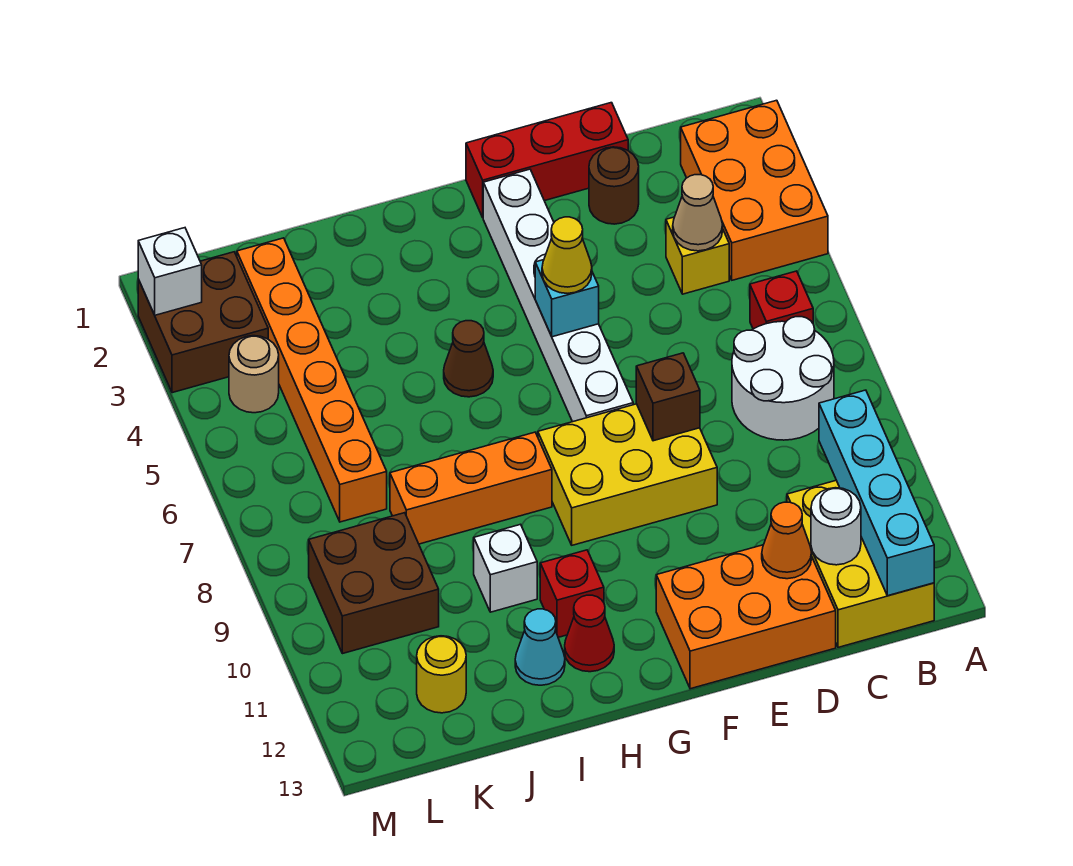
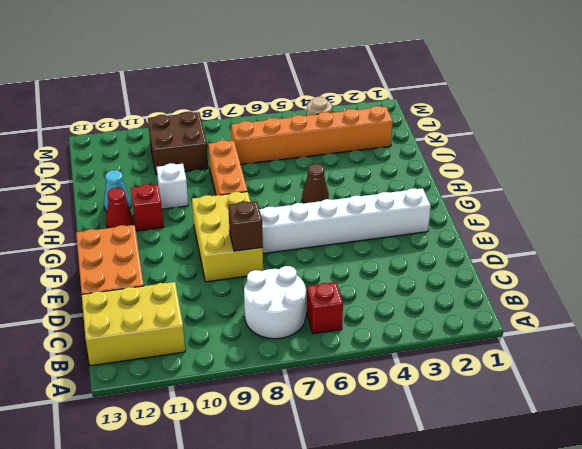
none -> orange 2x3 brick [681,100,828,280]
none -> yellow 1x1 brick [666,217,729,294]
none -> red 1x3 brick [466,103,628,217]

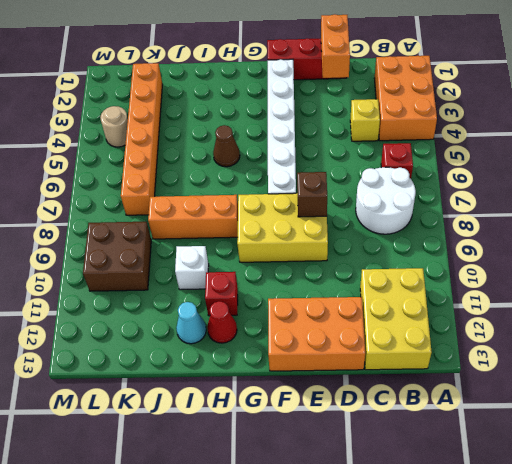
orange 1x2 brick [321,14,350,78] -> none
none -> brown 1x1 round brick [589,147,639,224]
none -> yellow 1x1 round brick [417,636,466,713]
none -> brown 2x2 brick [138,252,268,393]

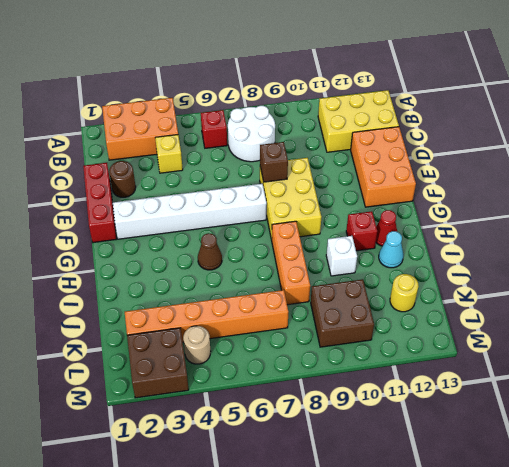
none -> cyan 1x4 brick [819,390,934,596]
none -> tan 1x1 cone [673,175,723,251]
none -> white 1x1 round brick [811,488,861,565]

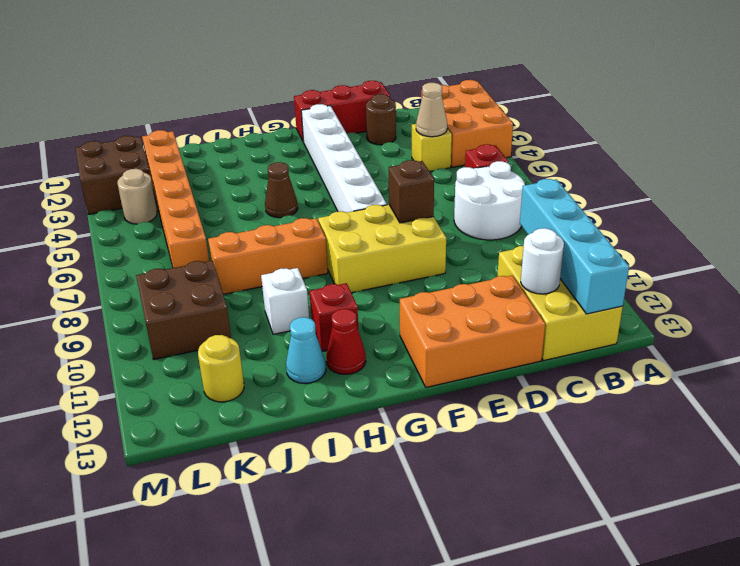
none -> orange 1x1 cone [762,502,812,579]
none -> cyan 1x1 brick [535,260,599,337]
none -> white 1x1 brick [138,228,202,315]

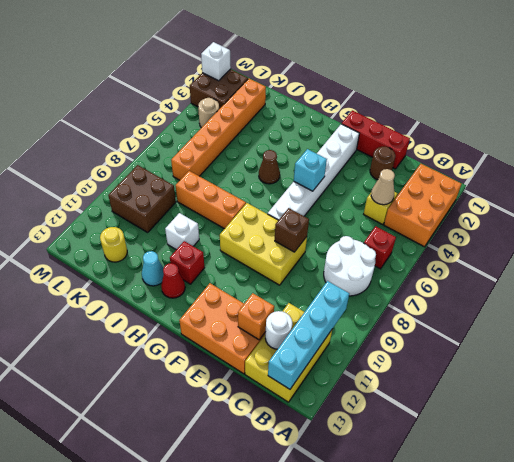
orange 1x1 brick [238,293,274,340] -> orange 1x1 cone [762,502,812,579]
none -> yellow 1x1 cone [542,217,592,293]

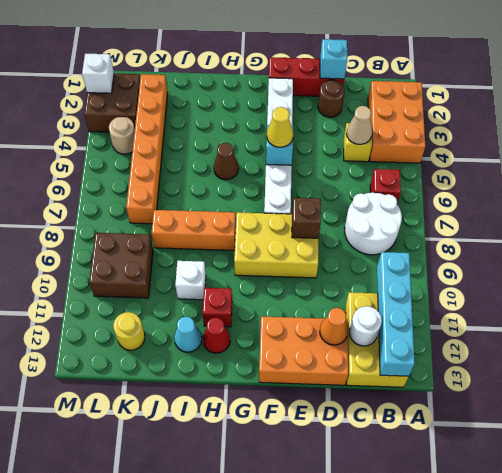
cyan 1x1 brick [320,39,347,79] -> none

